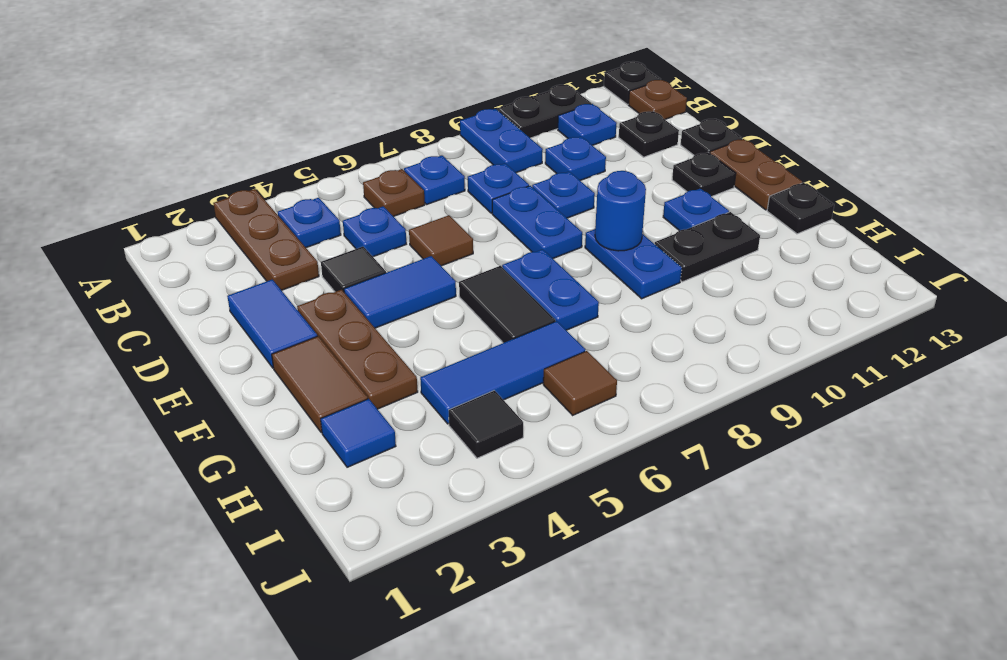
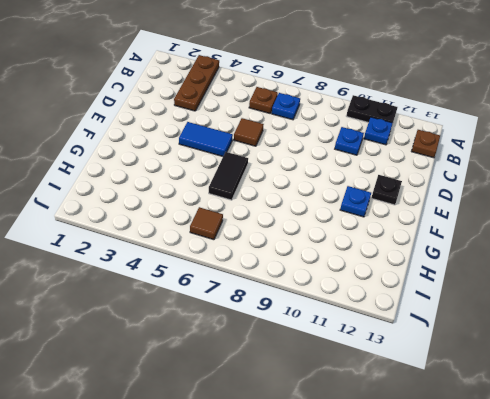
none -> blue 1x2 plate [460,109,543,173]
none -> black 1x1 plate [604,61,661,104]
none -> blue 1x1 plate [278,198,341,248]
none -> blue 1x1 plate [343,206,406,257]

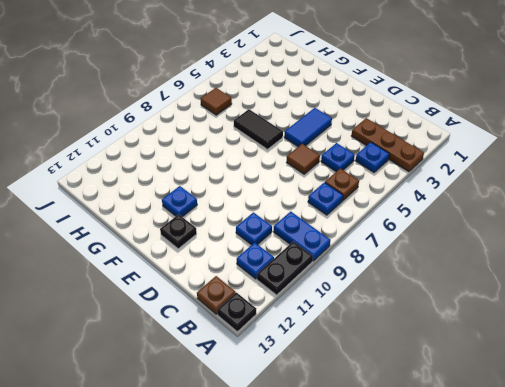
none -> blue 1x1 plate [468,164,529,213]
none -> black 1x1 plate [619,111,679,157]
none -> blue 1x2 tile [227,279,317,368]
none -> black 1x1 tile [321,247,386,292]

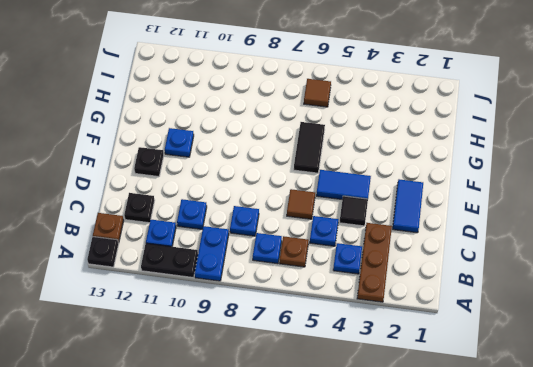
none -> blue 1x2 plate [492,186,582,258]
none -> blue 1x1 plate [532,172,595,218]
none -> black 1x1 plate [681,119,742,156]
none -> brown 1x3 plate [297,290,418,409]

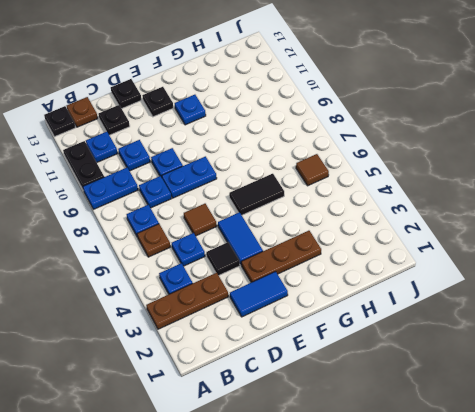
none -> brown 1x2 plate [710,139,802,210]
none -> brown 1x2 tile [272,336,368,433]
none -> blue 1x2 plate [502,249,599,330]
none -> blue 1x2 plate [585,229,682,299]

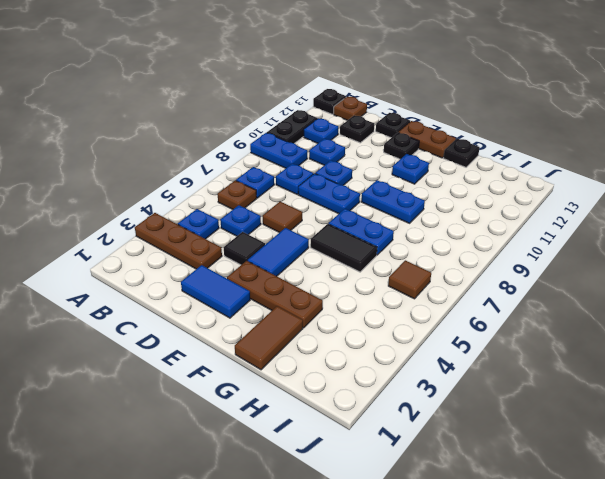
brown 1x2 tile [235,306,303,370] -> brown 1x2 tile turned to [272,336,368,433]
none -> black 1x2 plate [655,212,760,282]
none -> blue 1x1 tile [321,399,396,467]
none -> blue 1x3 tile [420,321,585,424]
none -> black 1x1 tile [449,390,523,458]

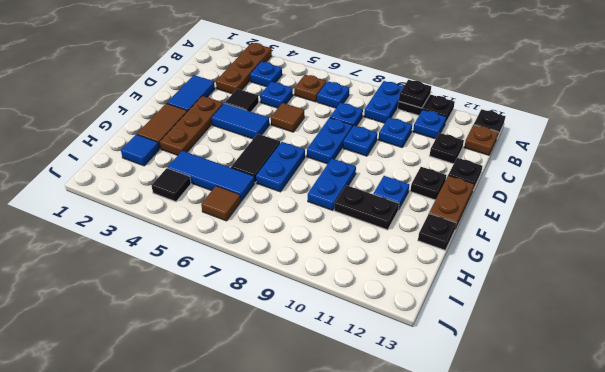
black 1x1 plate [399,80,431,108] -> none
none -> blue 1x1 round brick [595,171,646,251]

